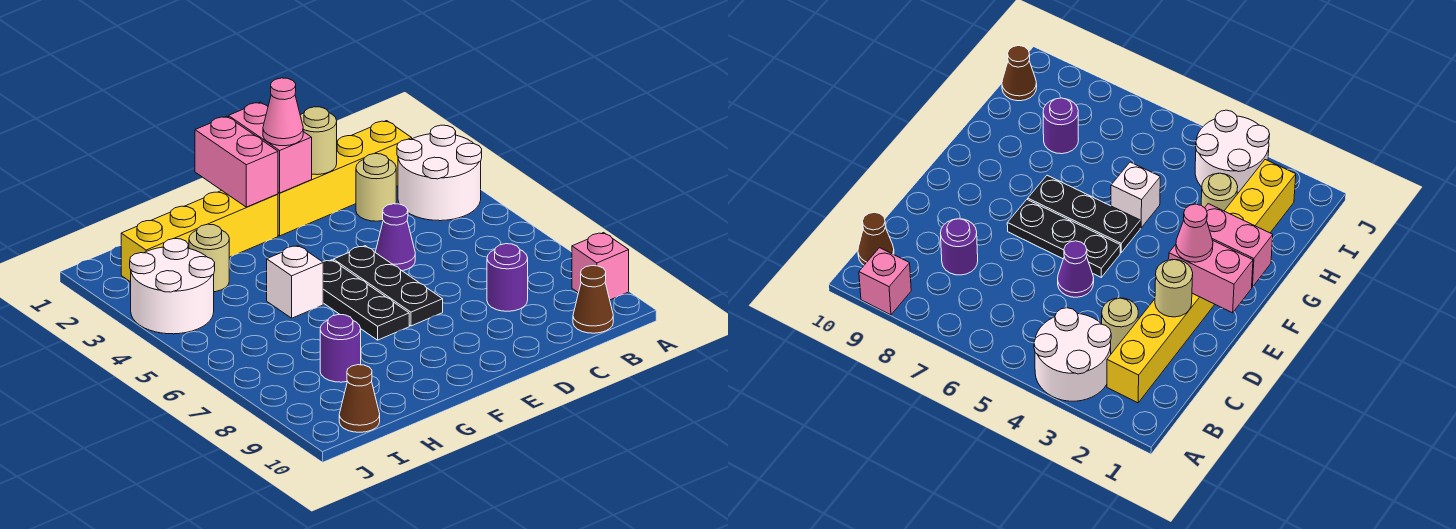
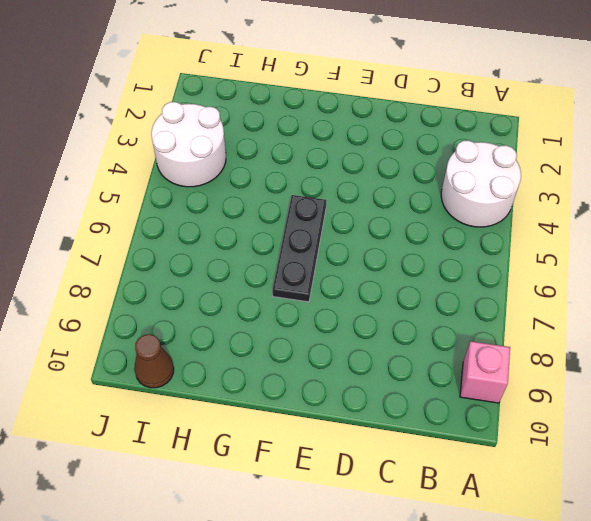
none -> yellow 1x4 brick [278,121,412,236]
none -> brown 1x1 cone [573,266,613,333]
none -> tan 1x1 round brick [356,154,396,221]

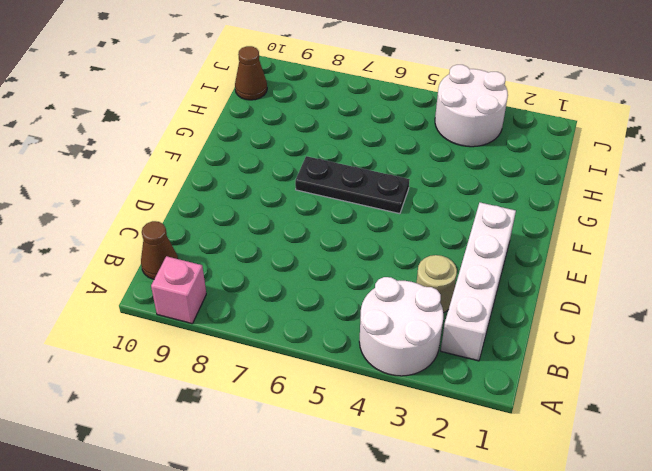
white 1x4 brick [441,203,516,361] -> yellow 1x4 brick [278,121,412,236]
none -> purple 1x1 round brick [487,244,528,311]
none -> purple 1x1 cone [375,204,415,271]
none -> black 1x3 plate [333,246,443,326]

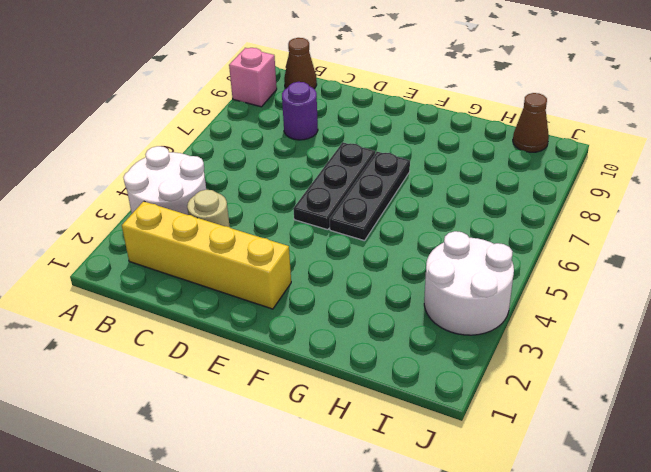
none -> purple 1x1 cone [375,204,415,271]
none -> yellow 1x4 brick [121,190,278,282]
none -> white 1x1 brick [267,245,323,318]

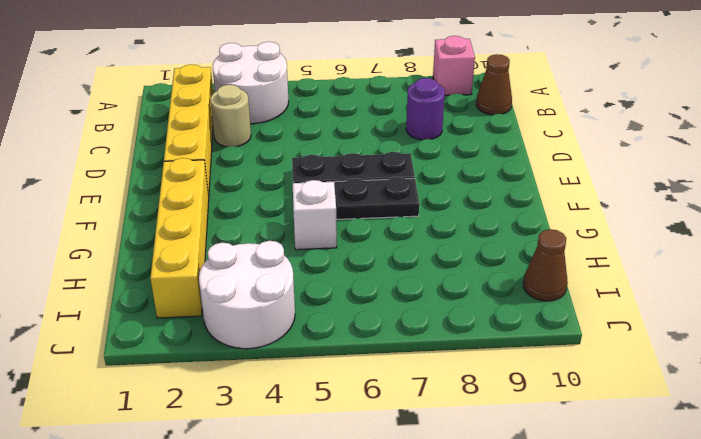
none -> purple 1x1 cone [375,204,415,271]
none -> tan 1x1 round brick [189,224,229,292]
none -> purple 1x1 round brick [320,315,361,382]

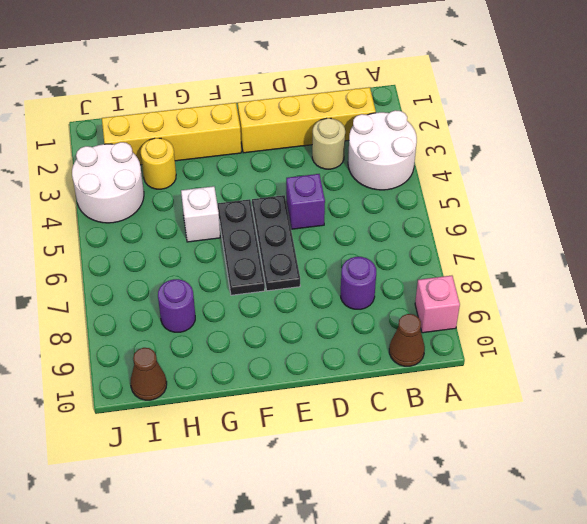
purple 1x1 brick [286,174,325,229] -> purple 1x1 cone [375,204,415,271]
yellow 1x1 round brick [141,138,176,189] -> tan 1x1 round brick [189,224,229,292]
none -> tan 1x1 round brick [300,107,337,175]
none -> pink 1x2 brick [229,102,312,193]
none -> pink 1x2 brick [195,116,278,207]

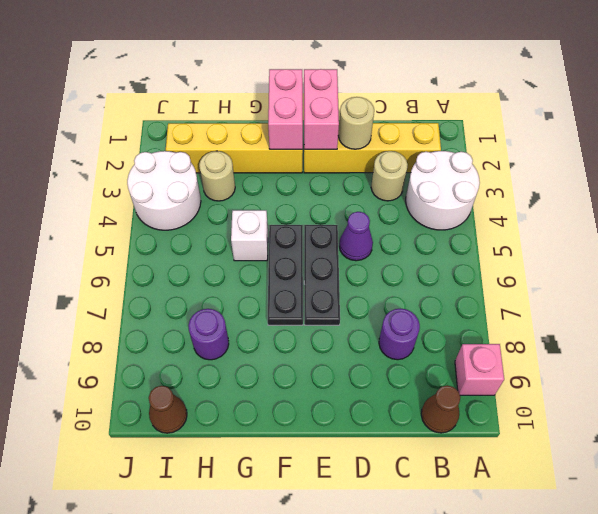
none -> pink 1x1 cone [263,78,303,146]

